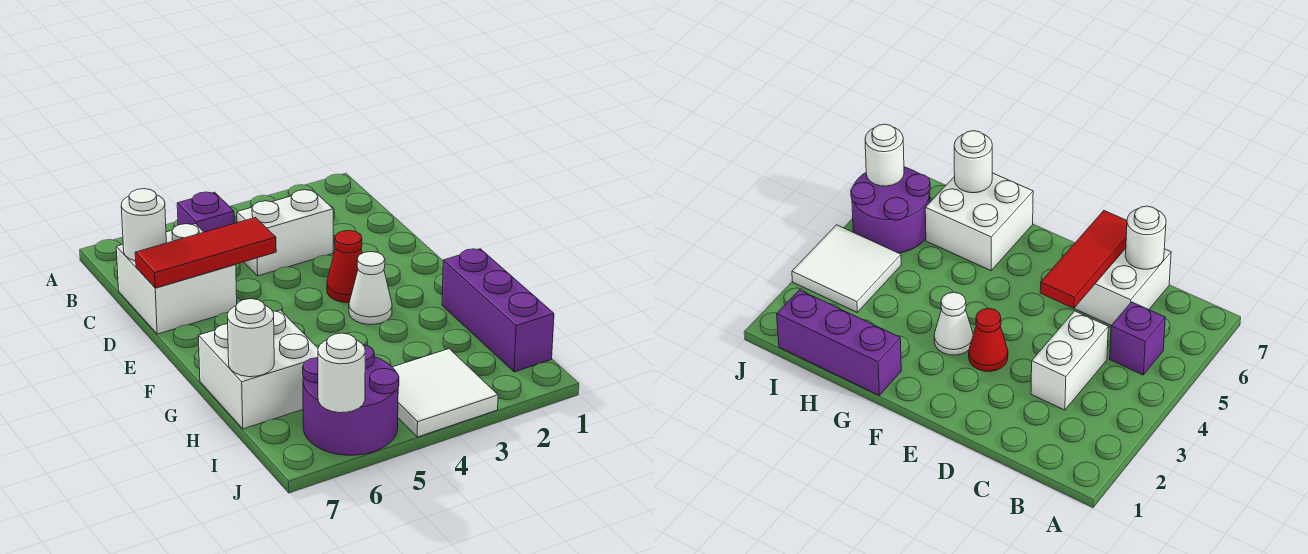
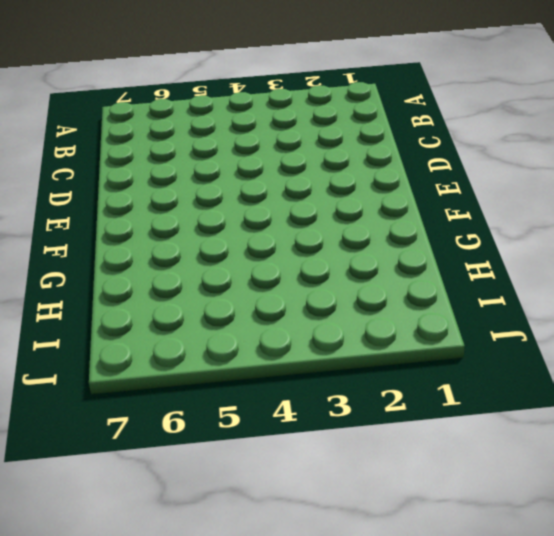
none -> purple 1x1 brick [177,192,234,232]
none -> white 1x2 brick [237,190,333,276]
none -> white 2x2 brick [116,224,237,334]

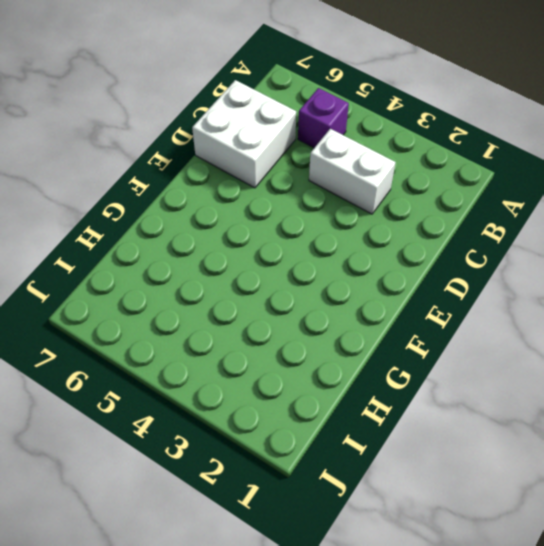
none -> red 1x1 cone [327,230,362,303]
none -> white 1x1 cone [349,252,392,325]
none -> purple 1x3 brick [442,249,554,372]

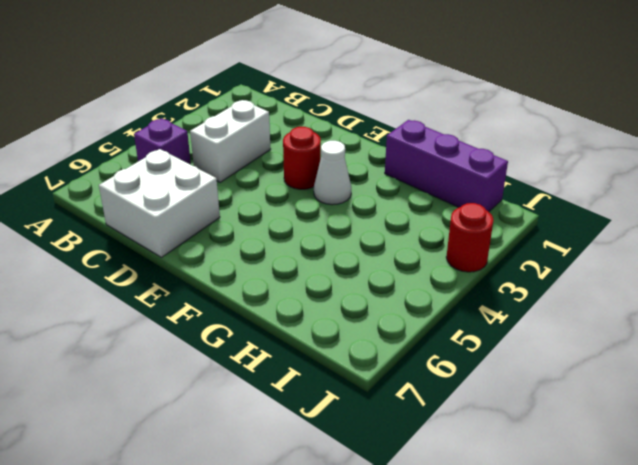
red 1x1 round brick [283,127,321,189] -> red 1x1 cone [327,230,362,303]
red 1x1 round brick [446,203,493,272] -> white 2x2 tile [393,349,498,437]
none -> white 2x2 brick [198,310,318,429]
none -> purple 2x2 round brick [303,345,399,455]
none -> white 1x1 round brick [121,189,166,261]

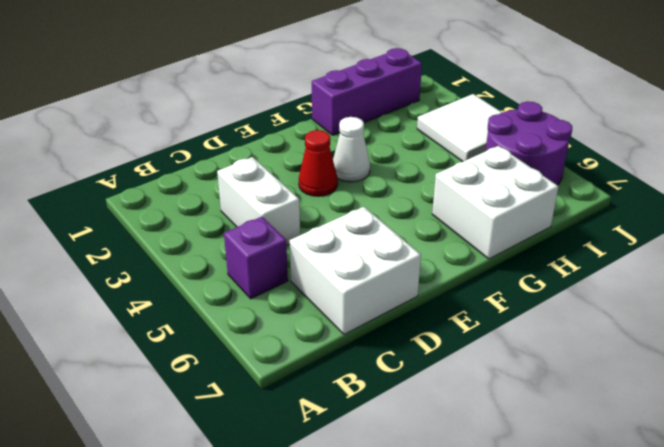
none -> white 1x1 round brick [121,189,166,261]
none -> red 1x3 tile [135,218,276,288]
none -> white 1x1 round brick [227,299,274,377]

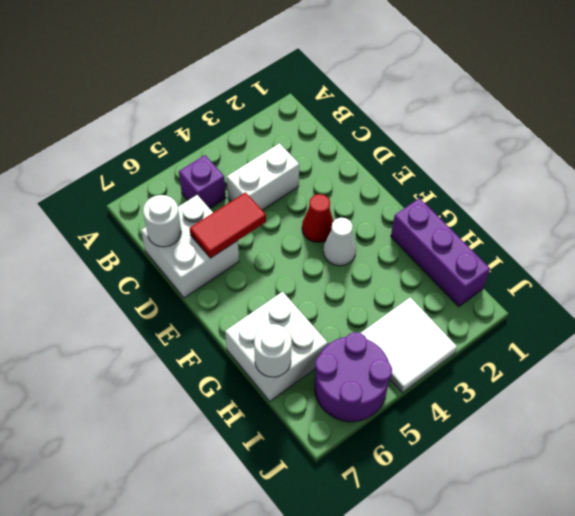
red 1x2 tile [190,192,266,258] -> red 1x3 tile [135,218,276,288]
none -> white 1x1 round brick [318,333,365,413]

